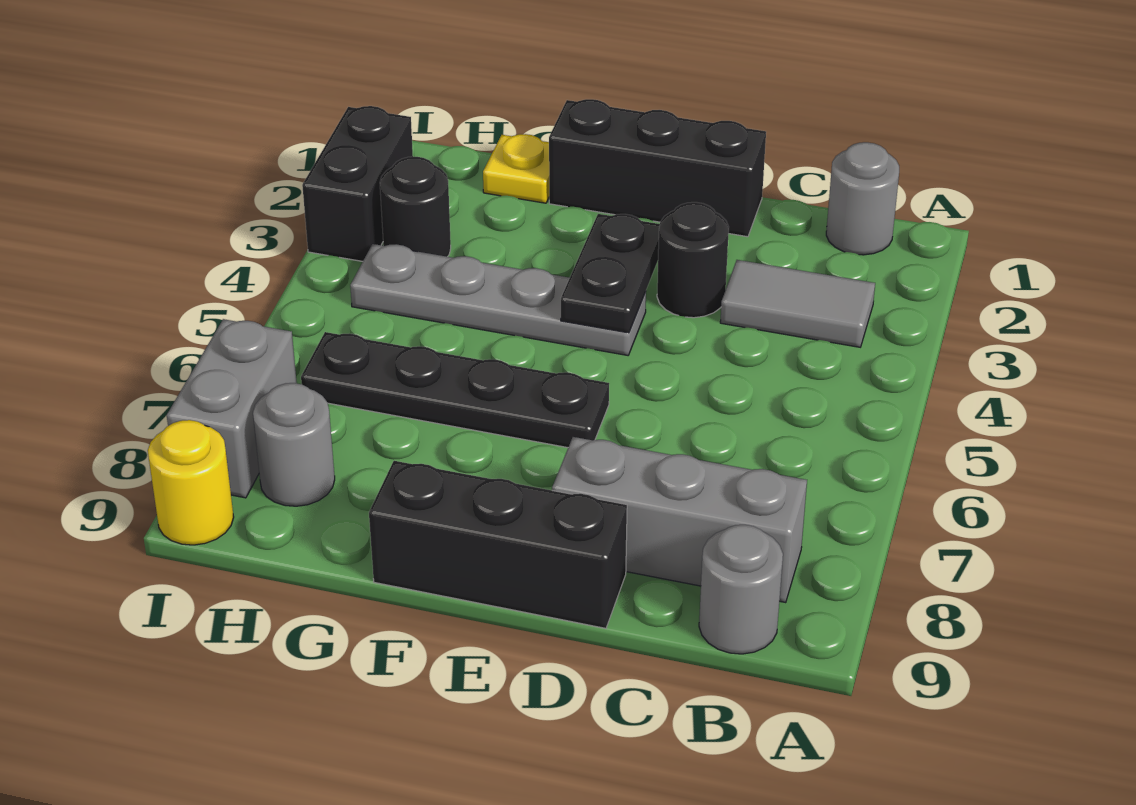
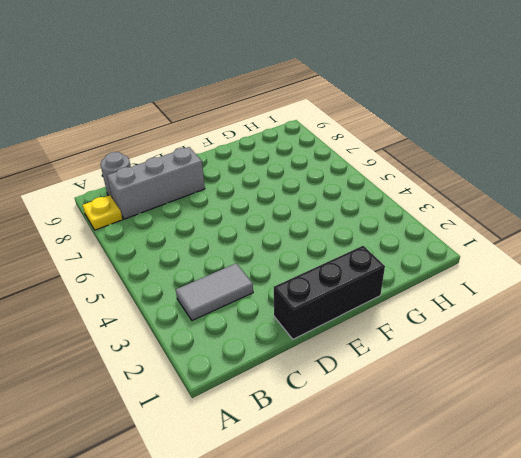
yellow 1x1 plate [83,195,123,230] -> yellow 1x1 plate moved to [483,134,549,203]
none -> grey 1x1 round brick [826,142,899,255]
none -> black 1x1 round brick [657,202,729,318]
none -> black 1x3 brick [369,461,627,628]

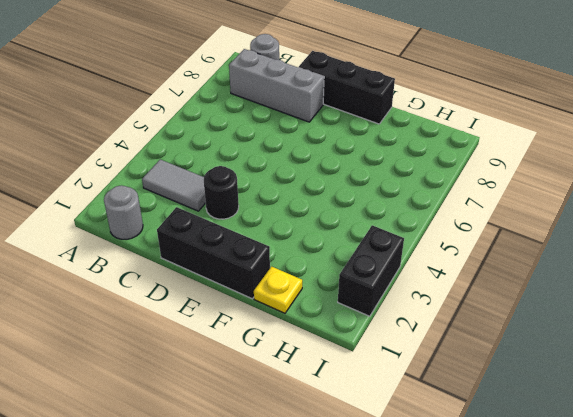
none -> grey 1x4 plate [350,244,646,355]
none -> black 1x4 plate [301,332,609,448]
none -> black 1x1 round brick [380,157,451,257]

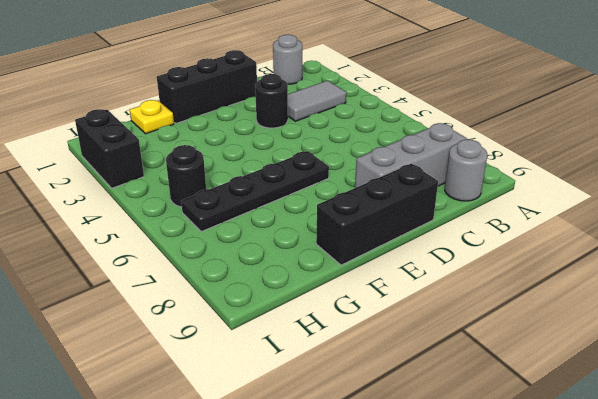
black 1x1 round brick [166,145,206,207] -> black 1x1 round brick moved to [380,157,451,257]
none -> grey 1x4 plate [350,244,646,355]
none -> grey 1x1 round brick [253,383,335,506]
none -> grey 1x2 brick [167,319,297,498]

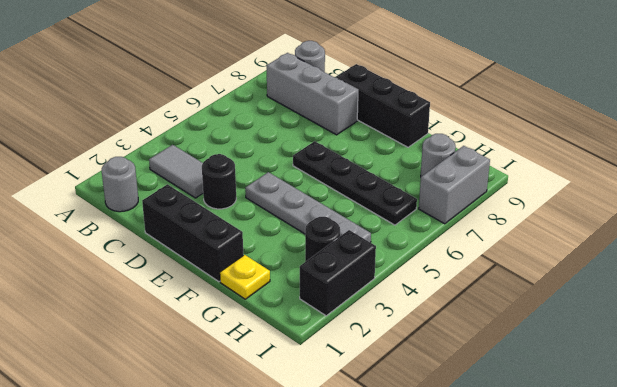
none -> yellow 1x1 round brick [148,420,234,545]
none -> black 1x2 plate [561,214,660,333]

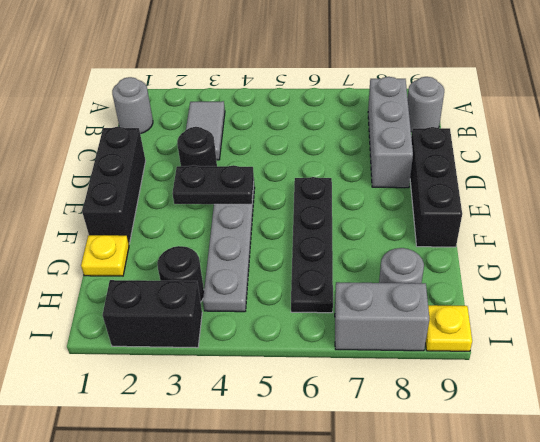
yellow 1x1 plate [426,305,472,351] -> yellow 1x1 round brick [148,420,234,545]

